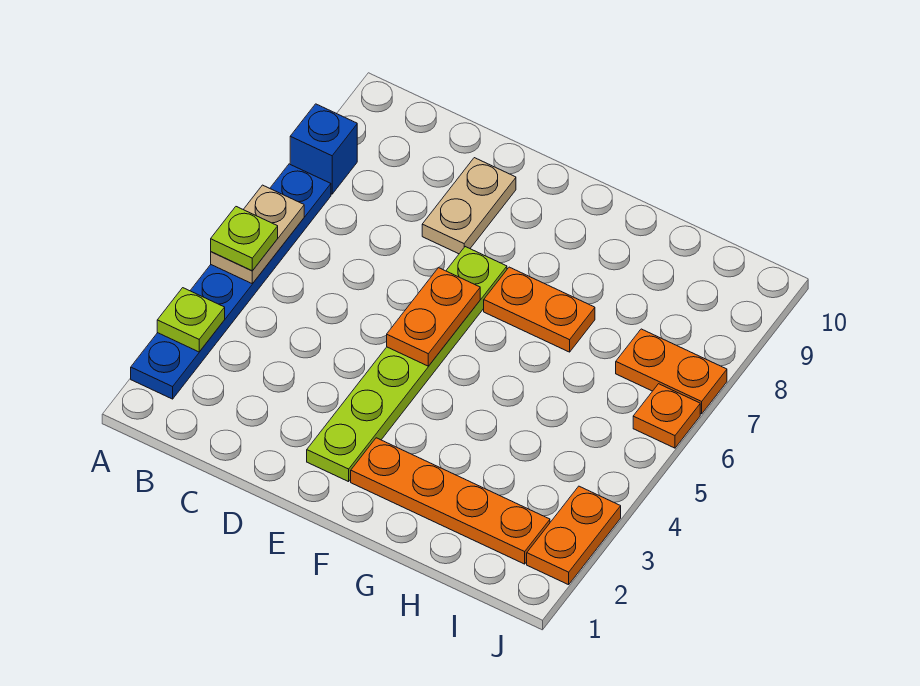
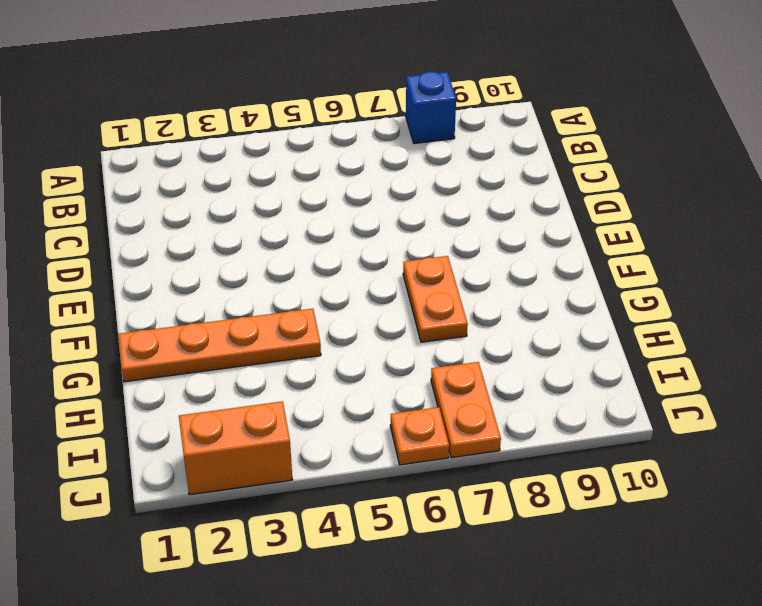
orange 1x4 plate [118,309,321,382] -> orange 1x4 plate turned to [351,438,550,564]
orange 1x2 brick [179,401,292,495] -> orange 1x2 plate [527,486,621,585]
none -> blue 1x6 plate [131,164,331,399]
none -> tan 1x2 plate [422,158,516,254]
none -> lime 1x6 plate [307,247,507,482]

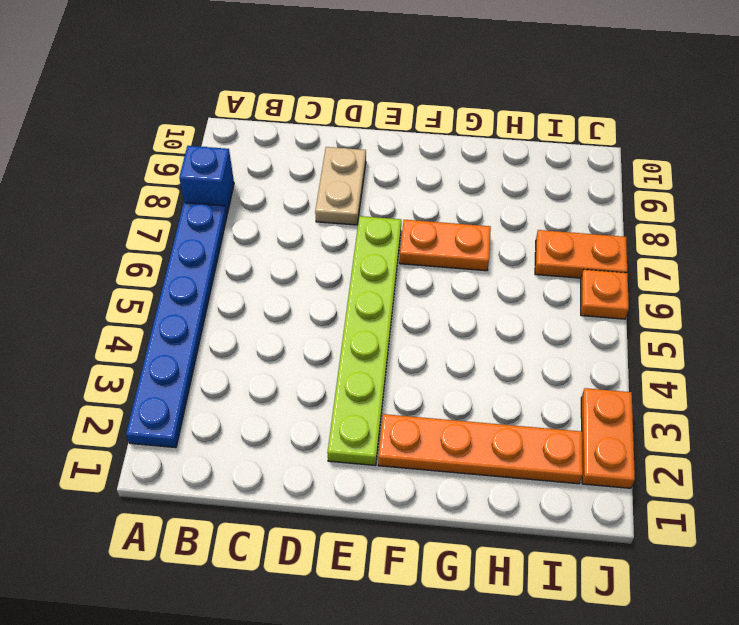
none -> lime 1x1 plate [157,288,225,352]
none -> tan 1x2 plate [211,185,304,284]
none -> orange 1x2 plate [387,268,480,366]

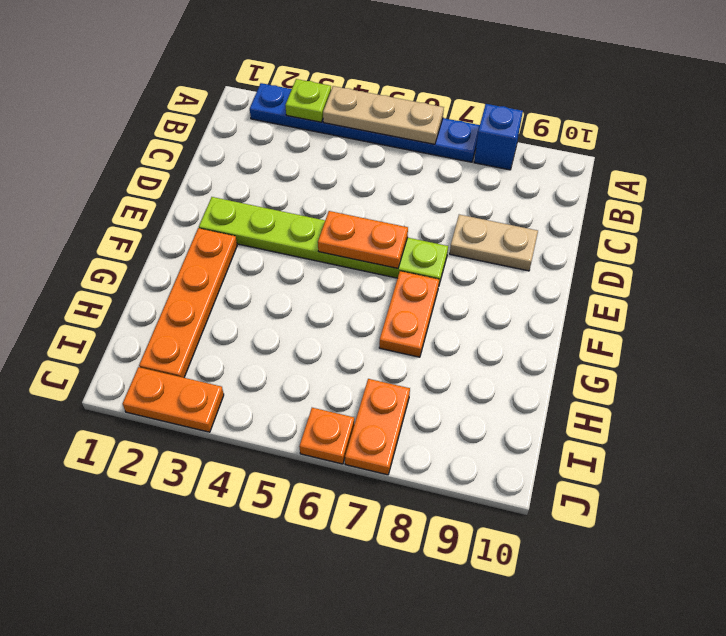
tan 1x3 plate [323,86,444,144] -> tan 1x2 plate [211,185,304,284]
none -> lime 1x1 plate [211,207,278,271]

